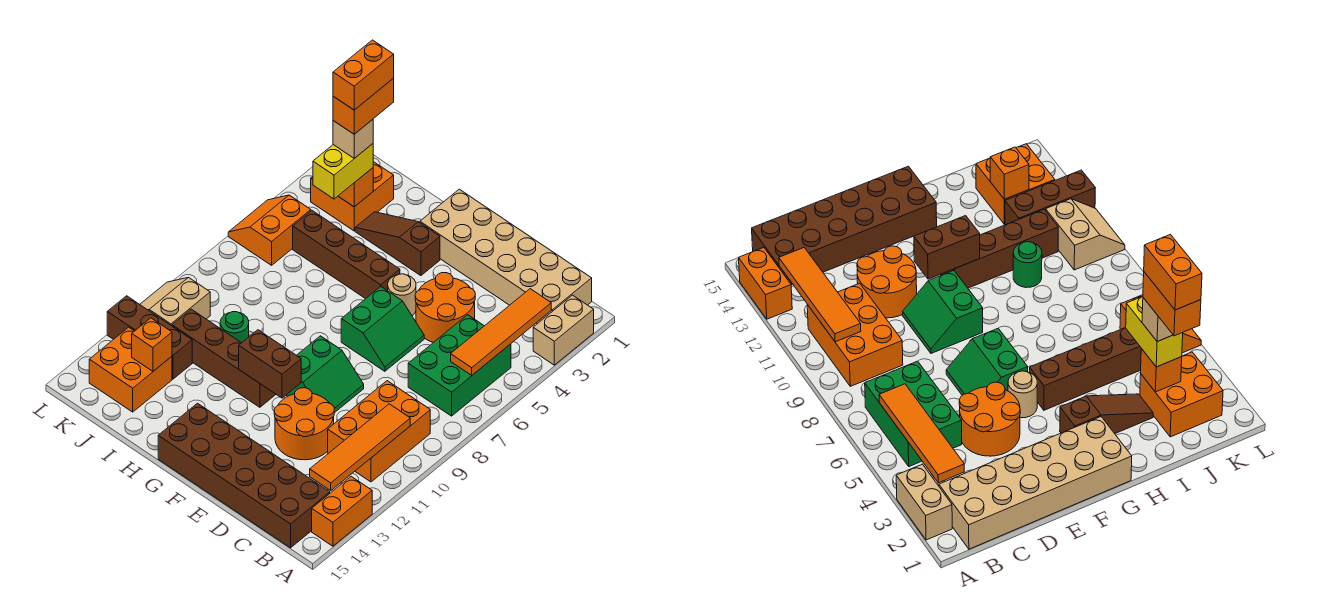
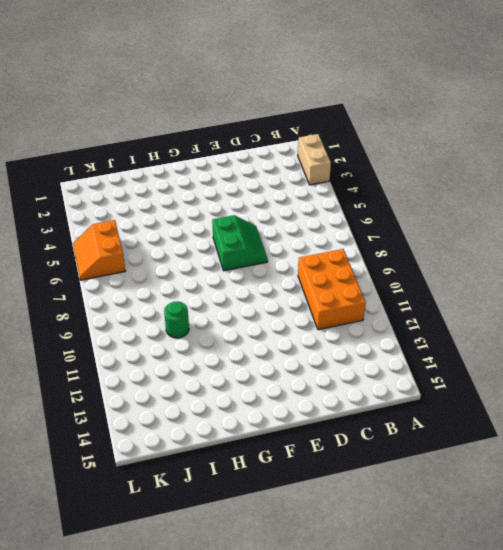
none -> orange 1x2 brick [312,476,372,546]
none -> tan 2x6 brick [420,189,592,324]
none -> green 2x3 brick [408,315,511,416]

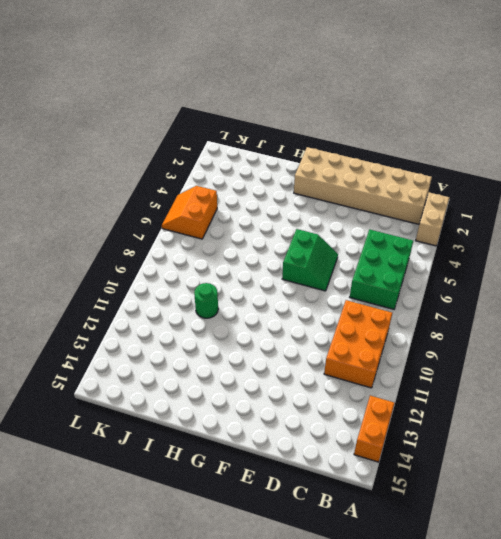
none -> brown 2x6 brick [158,403,330,548]
none -> orange 2x2 round brick [415,273,475,343]
none -> orange 2x2 round brick [274,388,334,460]

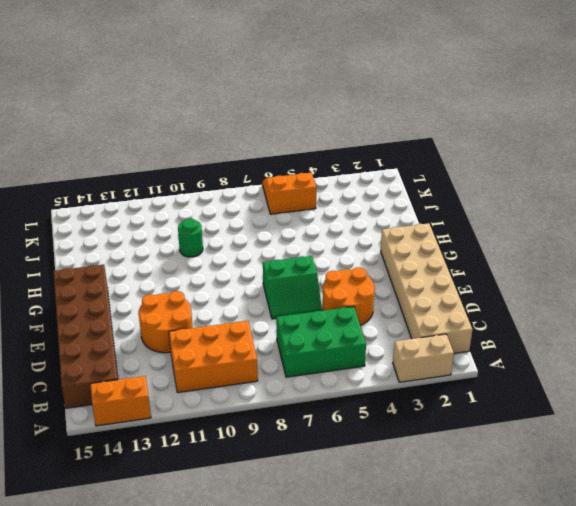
none -> green 2x2 slope [286,336,364,413]
none -> tan 1x1 round brick [388,274,416,316]
none -> brown 1x3 slope [355,212,440,276]

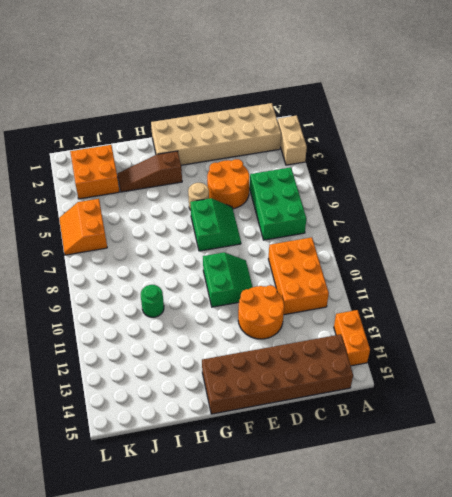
none -> brown 1x4 brick [293,211,400,299]
none -> brown 1x4 brick [172,309,276,407]
none -> brown 1x3 brick [107,296,192,379]

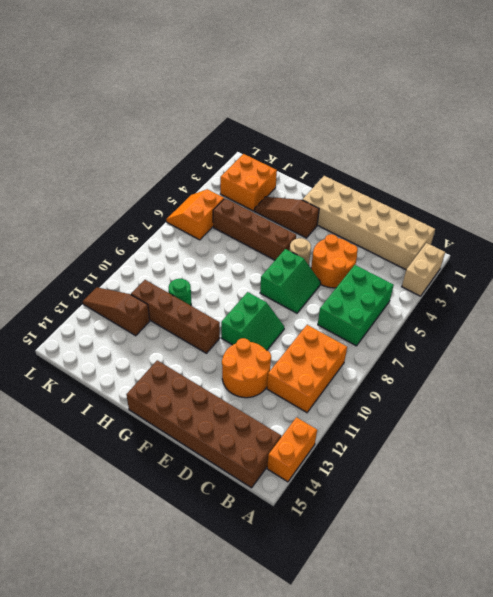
brown 1x3 slope [83,287,150,336] -> brown 1x3 brick [107,296,192,379]
none -> orange 2x2 brick [89,327,172,412]
none -> tan 2x2 slope [140,277,210,326]
none -> orange 1x4 tile [451,289,551,375]

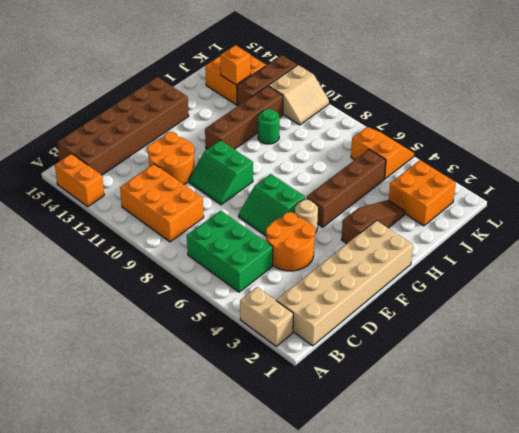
tan 2x2 slope [268,65,329,125] -> tan 2x2 slope turned to [140,277,210,326]
none -> orange 1x4 tile [451,289,551,375]
none -> orange 1x4 tile [310,404,410,491]
none -> brown 1x2 brick [239,330,301,398]

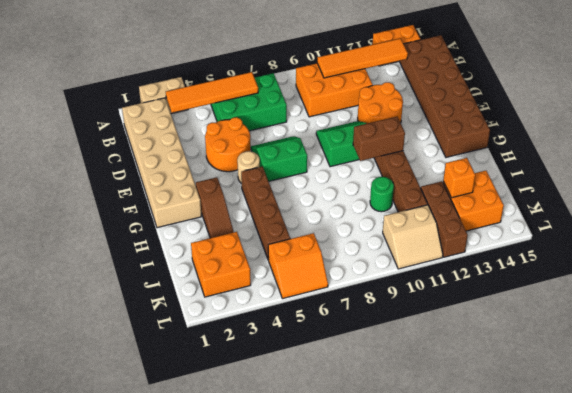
brown 1x2 brick [353,117,405,161] -> brown 1x2 brick turned to [239,330,301,398]
none -> orange 1x1 brick [338,168,373,207]
none -> yellow 1x2 brick [313,144,373,199]
none -> tan 1x1 brick [333,120,373,158]

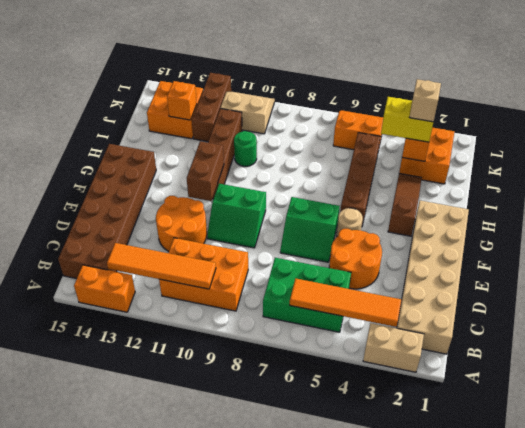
none -> orange 1x2 brick [333,79,394,134]
none -> orange 1x2 brick [333,40,394,110]

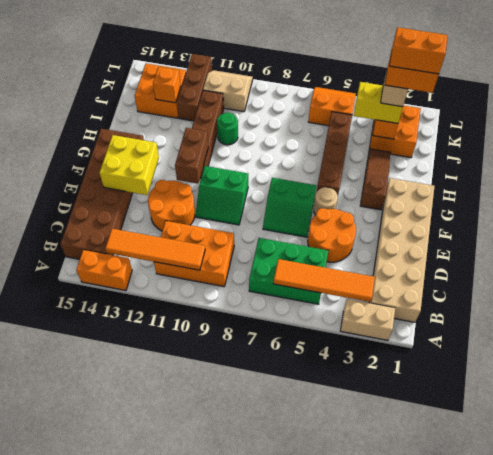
yellow 2x2 brick [99,135,159,195] -> none

